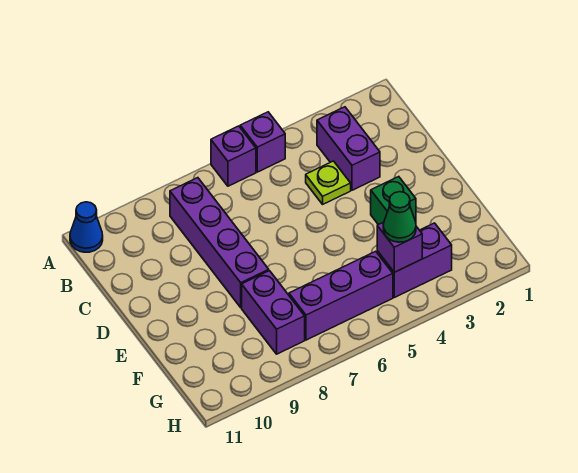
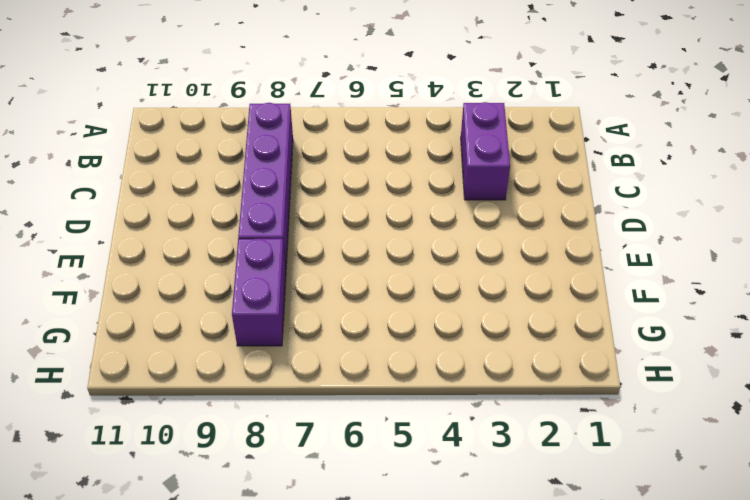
none -> purple 1x1 brick [240,112,285,172]
none -> purple 1x1 brick [211,126,256,186]
none -> blue 1x1 cone [70,202,103,252]

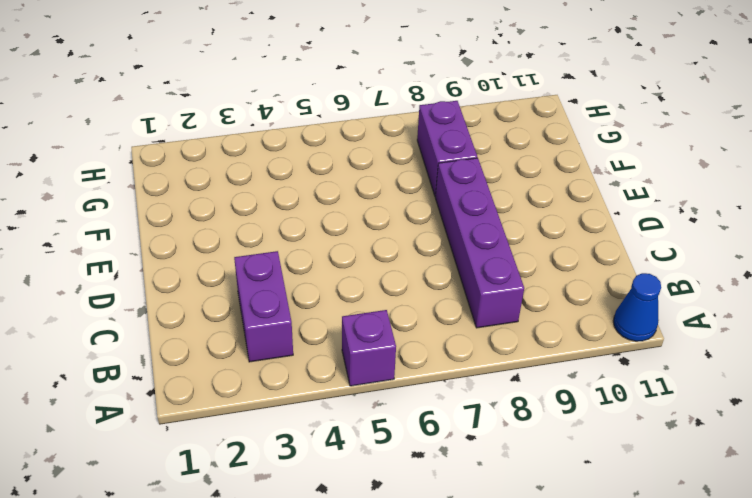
none -> purple 1x1 brick [211,126,256,186]
none -> lime 1x1 plate [306,161,351,204]
none -> green 1x1 brick [371,177,416,225]

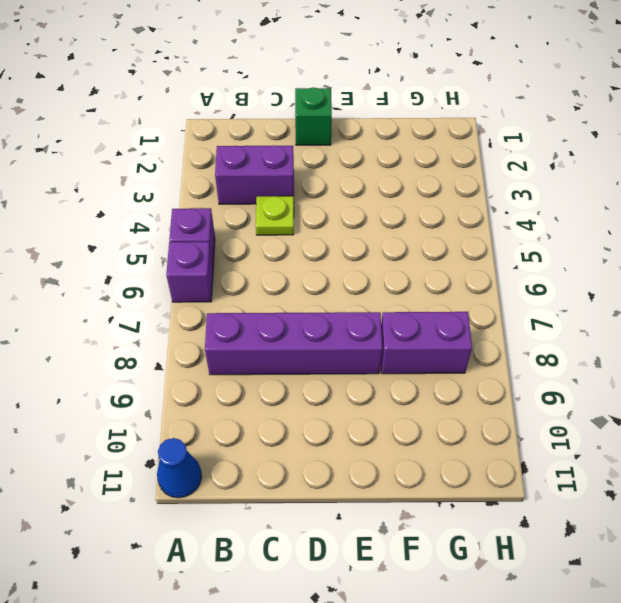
green 1x1 brick [295,87,332,145] -> green 1x1 brick moved to [371,177,416,225]
none -> purple 1x2 brick [377,223,452,297]
none -> purple 1x3 brick [289,251,393,340]
none -> purple 1x1 brick [377,222,422,272]

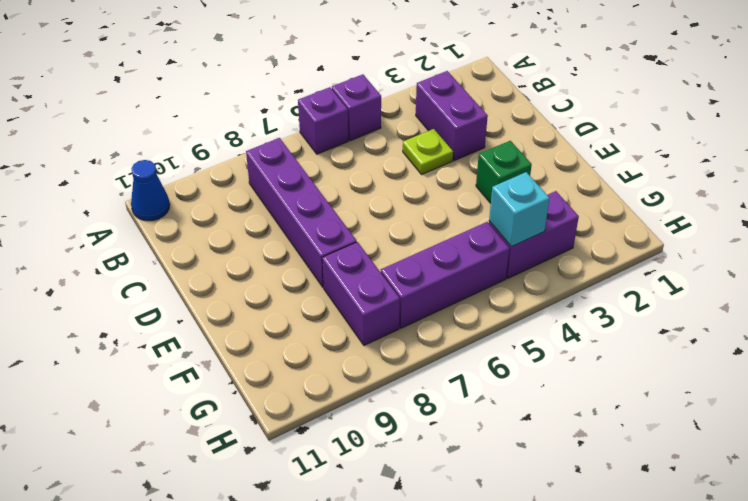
cyan 1x1 brick [489,172,550,247] -> purple 1x1 brick [377,222,422,272]
none -> green 1x1 cone [383,192,416,242]

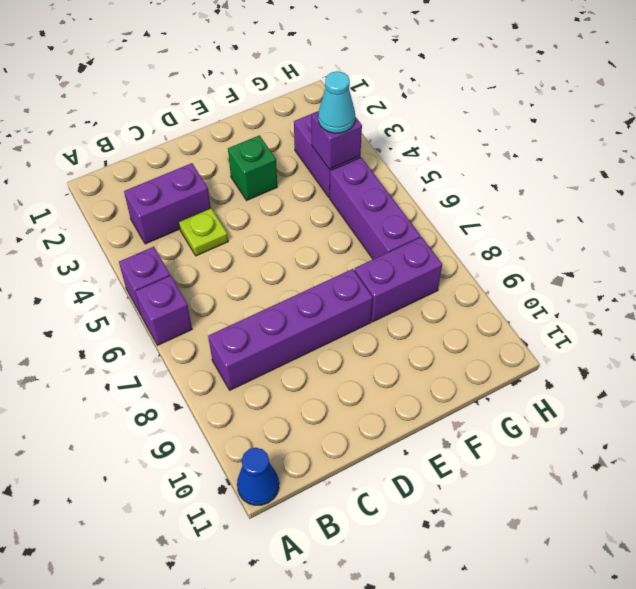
cyan 1x1 cone [318,71,355,133] -> green 1x1 cone [383,192,416,242]

